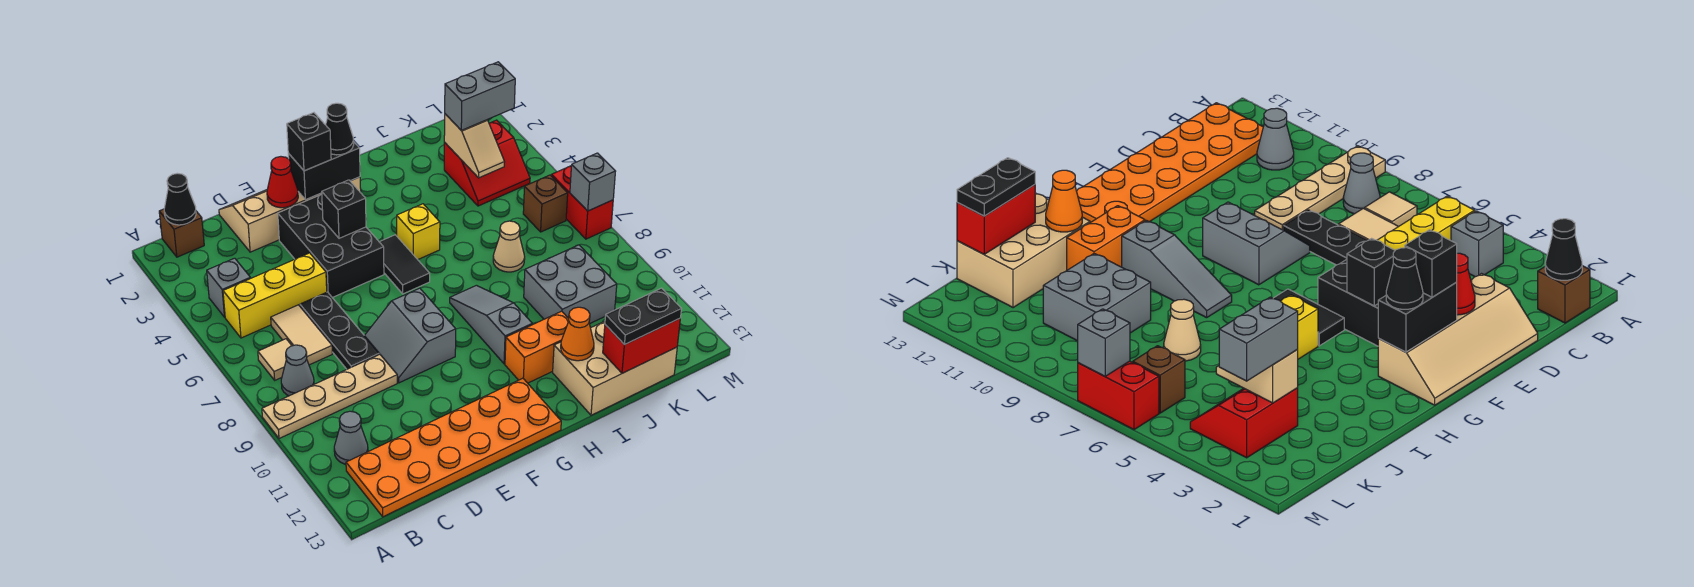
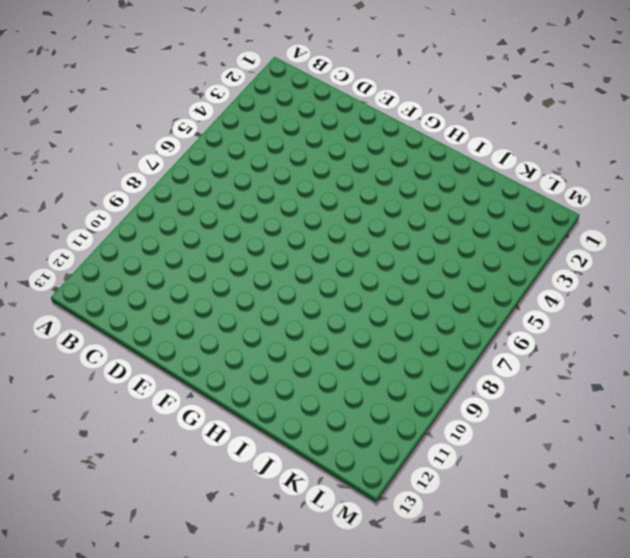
none -> tan 1x4 plate [262,354,397,439]
none -> brown 1x1 brick [159,209,204,257]
none -> grey 1x1 brick [207,258,251,317]
none -> yellow 1x3 brick [223,253,327,338]

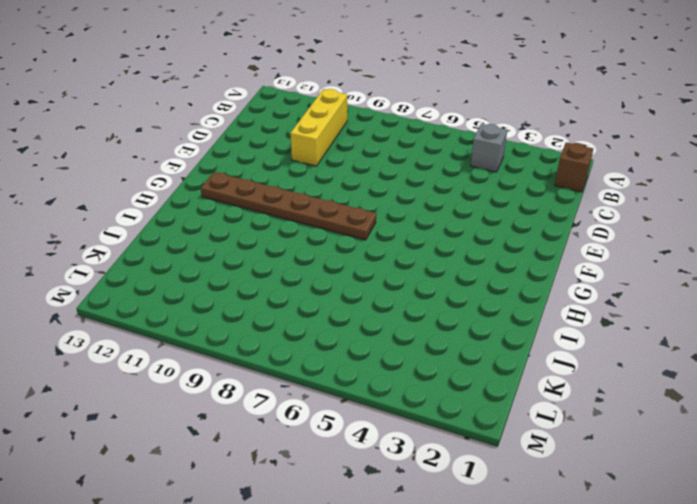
yellow 1x3 brick [290,89,347,166] -> yellow 1x3 brick moved to [223,253,327,338]
brown 1x6 plate [201,172,376,240] -> orange 2x6 plate [346,378,561,517]
none -> tan 1x4 plate [262,354,397,439]
none -> tan 1x1 tile [258,339,292,380]
none -> grey 1x1 cone [281,345,314,396]
none -> grey 1x1 cone [334,411,368,464]

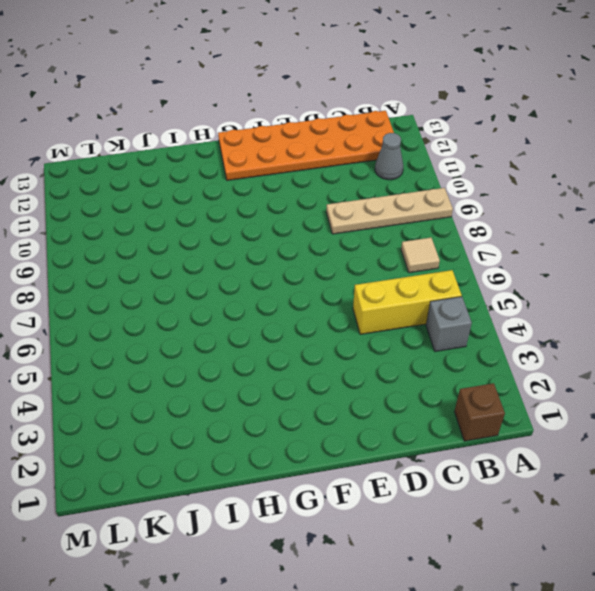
none -> grey 1x1 cone [281,345,314,396]
none -> tan 1x2 tile [271,305,332,365]
none -> tan 2x4 slope [219,177,361,252]
none -> black 1x3 plate [300,292,379,369]

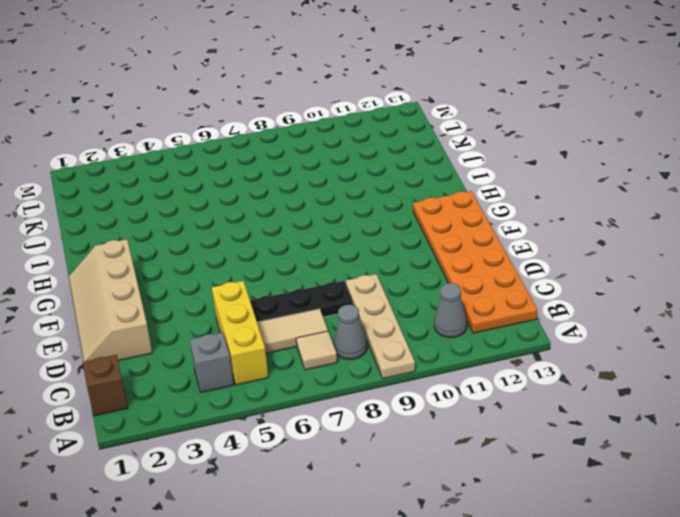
none -> black 2x3 brick [278,194,384,298]
none -> grey 2x2 slope [364,288,456,383]
none -> black 1x2 tile [380,235,430,294]
none -> yellow 1x1 brick [397,204,440,260]

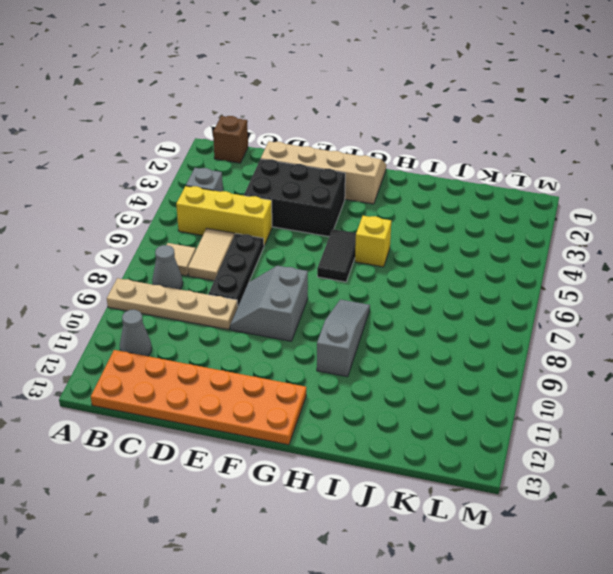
black 2x3 brick [244,159,345,237] -> black 2x3 brick turned to [278,194,384,298]
none -> orange 1x2 brick [505,311,569,383]
none -> tan 2x3 brick [553,321,677,415]
none -> tan 1x1 cone [493,221,525,272]
none -> grey 2x2 brick [524,245,617,324]

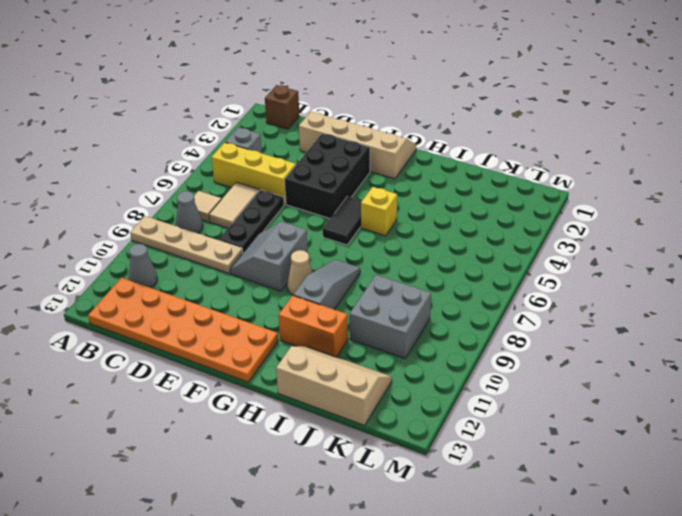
tan 1x1 cone [287,250,312,295] -> tan 1x1 cone moved to [493,221,525,272]
tan 2x3 slope [276,346,392,425] -> tan 2x3 brick [553,321,677,415]
none -> red 2x2 slope [444,120,530,206]
none -> brown 1x1 brick [523,175,568,232]
none -> red 1x2 brick [551,166,613,239]
none -> black 1x1 cone [164,173,196,225]

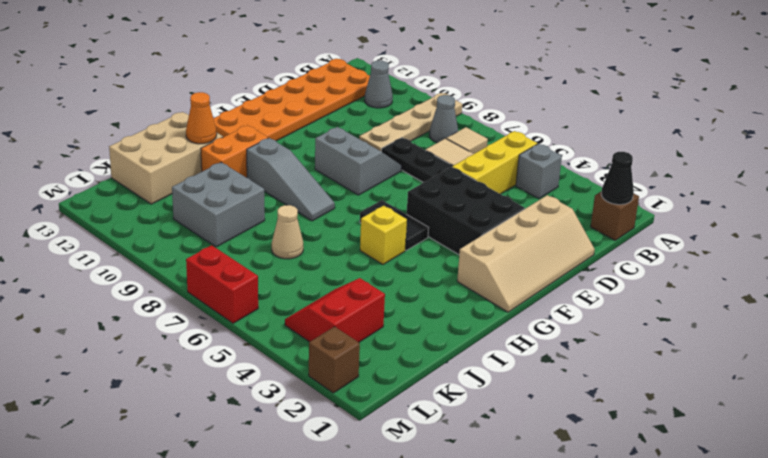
brown 1x1 brick [309,327,360,393] -> brown 1x1 brick moved to [523,175,568,232]
none -> red 1x1 cone [267,157,298,208]
none -> black 1x2 brick [288,141,360,200]
none -> black 1x1 brick [322,180,366,238]
none -> red 1x2 brick [603,318,680,373]

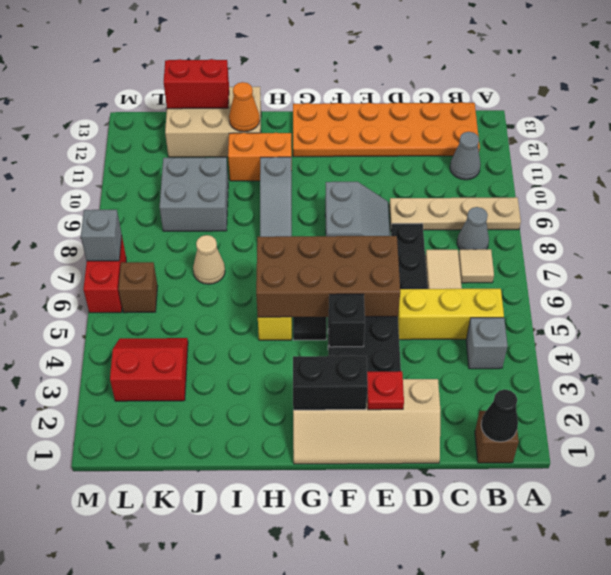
red 1x1 plate [367,371,404,410] -> red 1x1 cone [267,157,298,208]
brown 2x4 brick [256,236,400,317] -> none
none -> tan 1x2 slope [444,114,504,178]
none -> black 1x1 brick [287,113,331,171]
none -> black 1x1 cone [326,103,354,155]
none -> black 1x2 plate [605,288,681,345]

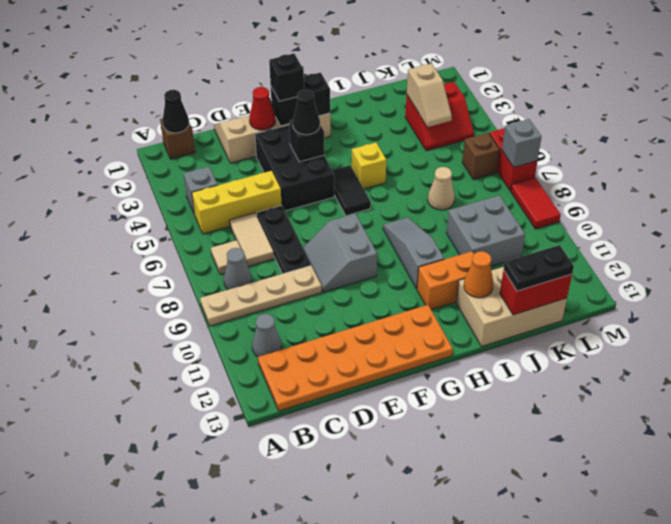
black 1x1 cone [293,90,320,135] -> black 1x1 cone moved to [326,103,354,155]
red 1x2 tile [511,178,561,229] -> none
none -> grey 1x2 brick [445,62,515,130]

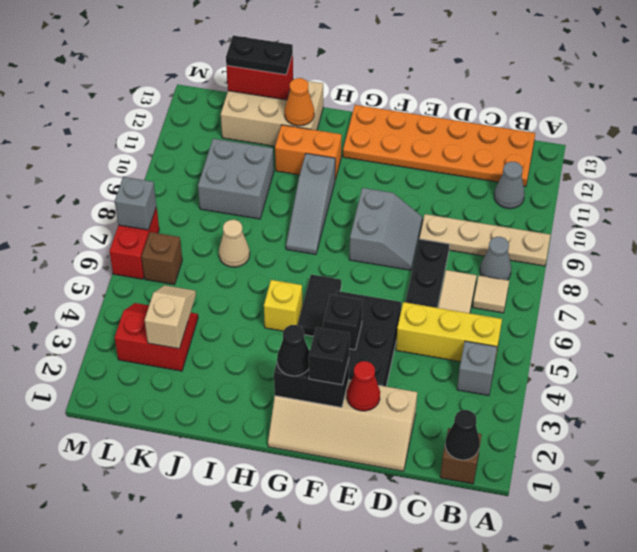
none -> grey 1x2 brick [445,62,515,130]

